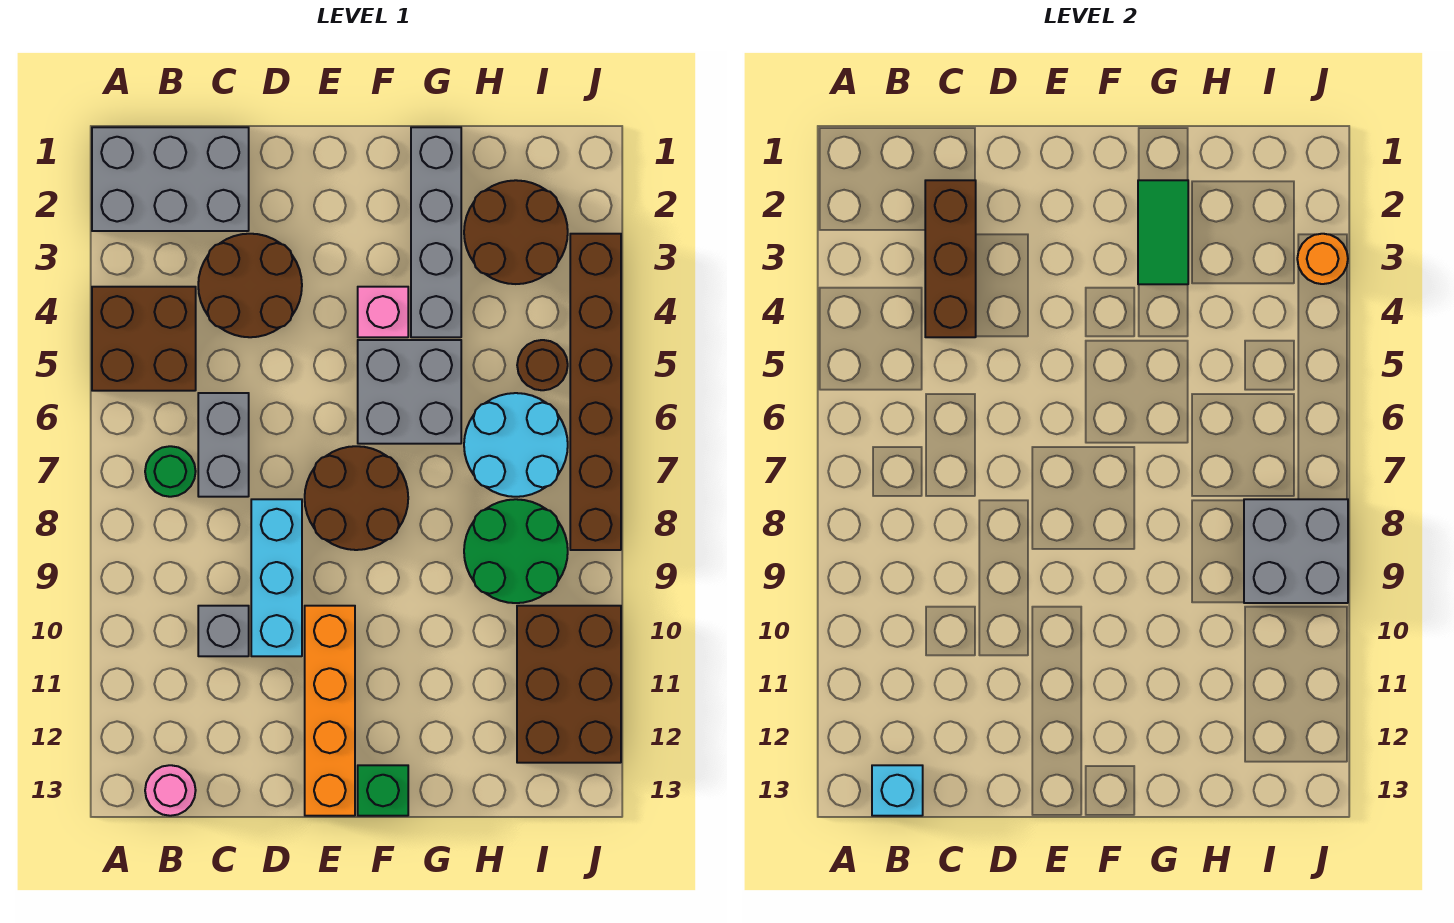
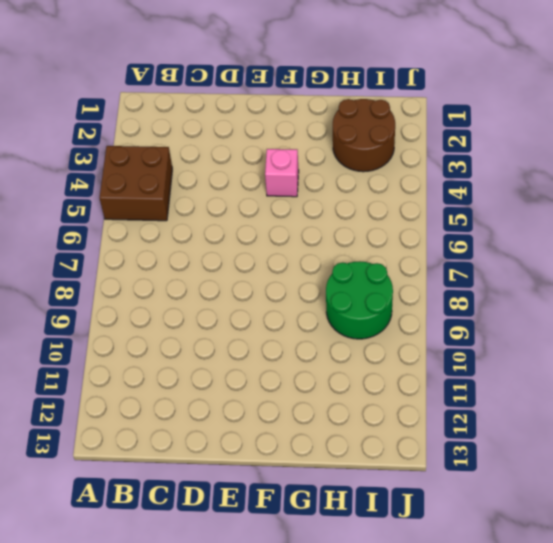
none -> grey 2x3 brick [92,127,249,231]
none -> green 1x1 round brick [145,446,196,497]
none -> pink 1x1 round brick [145,765,196,816]

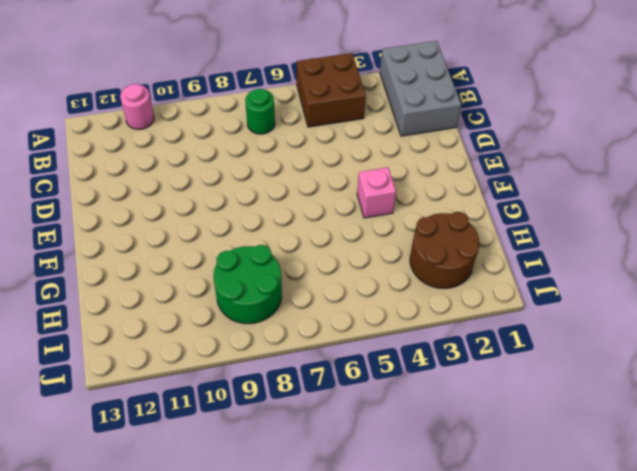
pink 1x1 round brick [120,84,154,129] -> pink 1x1 round brick moved to [145,765,196,816]
none -> brown 2x2 round brick [198,234,302,337]
none -> grey 1x2 brick [198,393,249,497]
none -> grey 1x1 brick [198,606,249,656]

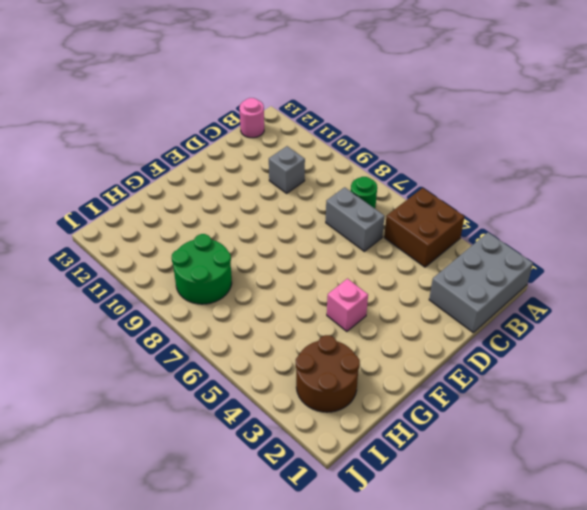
none -> brown 2x2 round brick [198,234,302,337]
none -> cyan 1x3 brick [251,499,302,656]
none -> brown 2x2 round brick [305,446,408,550]

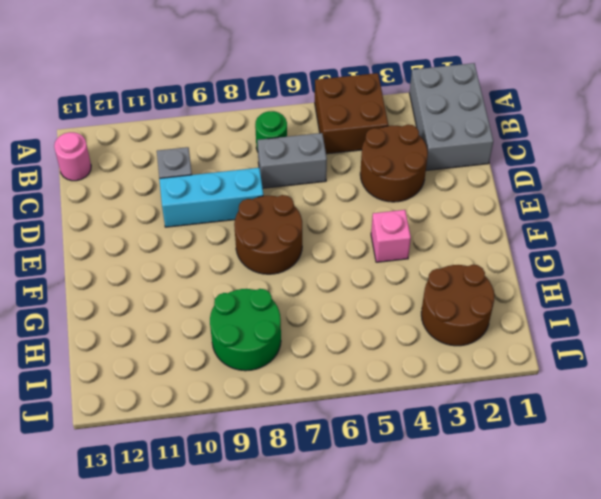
none -> orange 1x4 brick [305,606,355,816]
none -> grey 2x2 brick [358,340,461,444]
none -> green 1x1 brick [358,765,408,816]

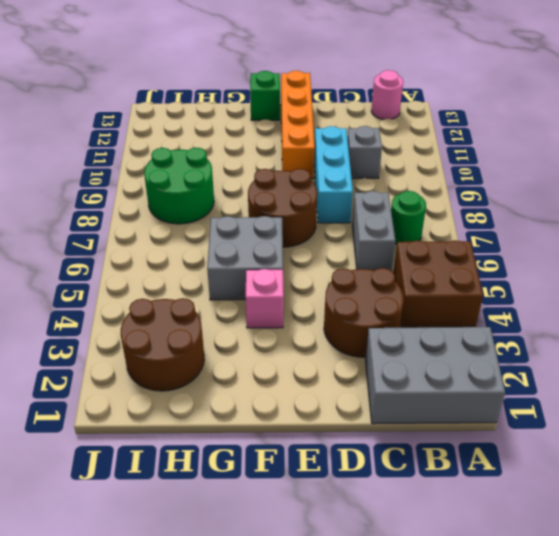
none -> grey 1x4 brick [411,127,461,337]
none -> cyan 2x2 round brick [464,393,568,497]
none -> brown 1x1 round brick [517,340,568,390]

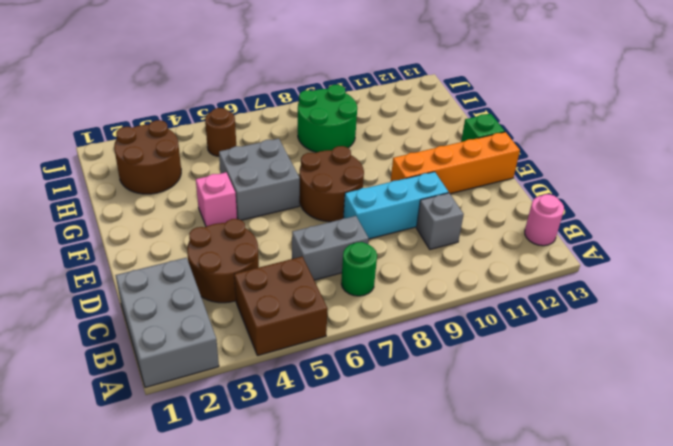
none -> grey 1x4 brick [411,127,461,337]
none -> cyan 2x2 round brick [464,393,568,497]
none -> brown 2x3 brick [517,606,621,763]

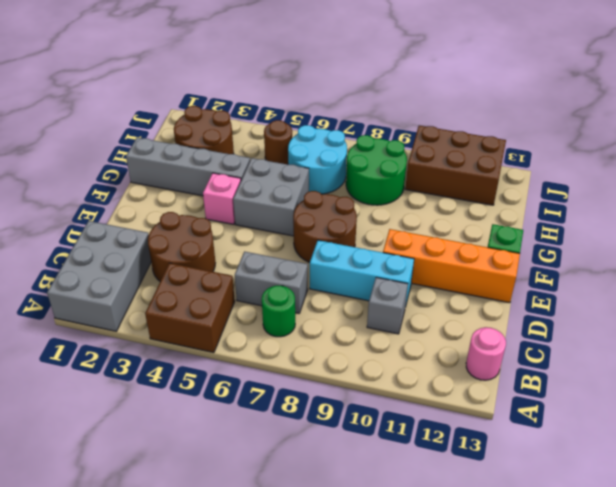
none -> brown 1x6 brick [570,234,621,550]
none -> cyan 1x1 brick [872,765,923,816]
none -> brown 1x3 brick [925,180,976,337]

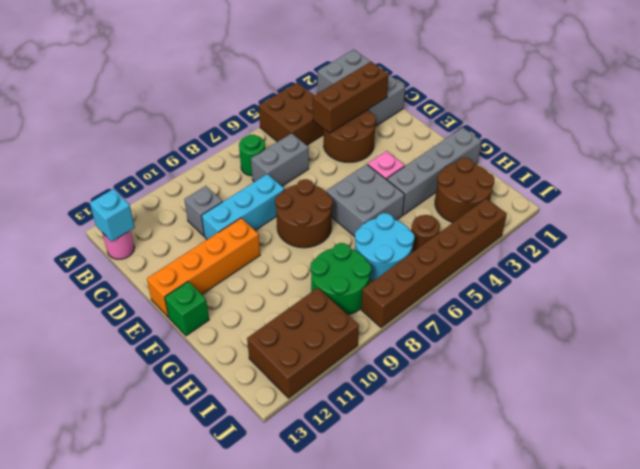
none -> green 1x2 tile [1138,180,1188,284]
none -> grey 2x2 brick [1244,499,1348,603]
none -> orange 1x1 round brick [1297,234,1348,284]

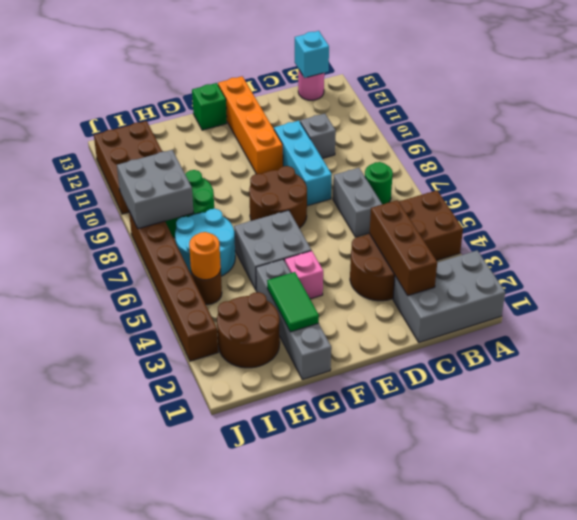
orange 1x1 round brick [189,232,221,280] -> orange 1x1 round brick moved to [1297,234,1348,284]

